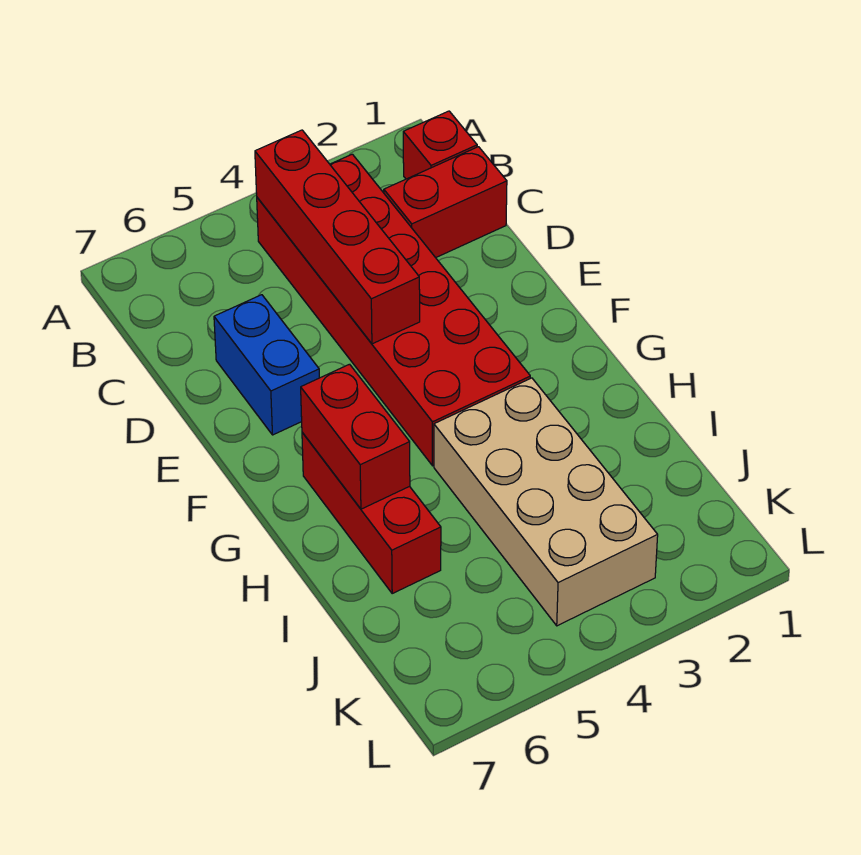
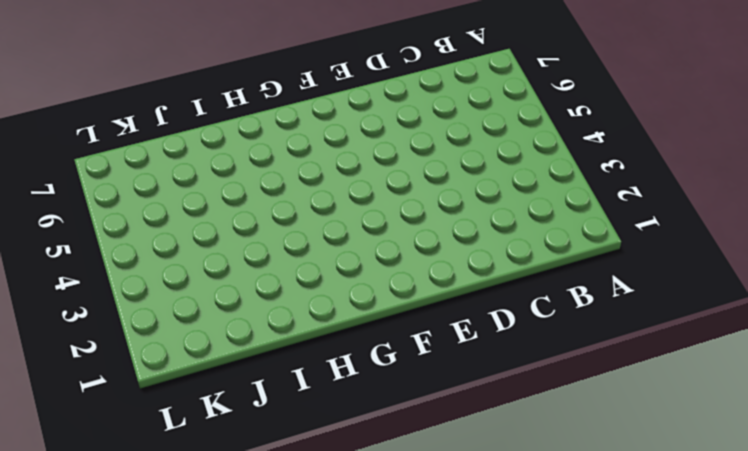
none -> red 1x1 brick [403,111,477,179]
none -> red 2x6 brick [257,154,530,466]

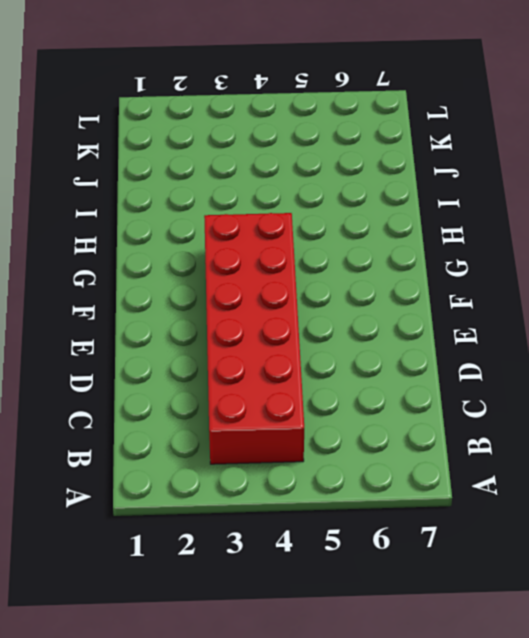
none -> red 1x1 brick [403,111,477,179]
none -> red 1x2 brick [384,147,507,258]

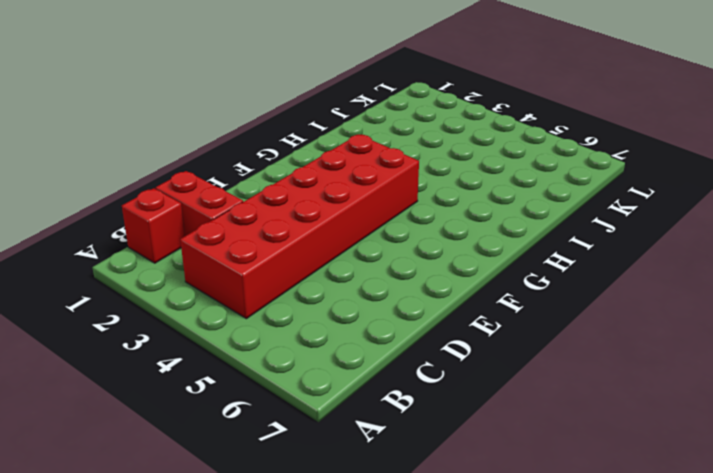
none -> blue 1x2 brick [214,295,319,435]
none -> red 1x3 brick [302,432,441,593]

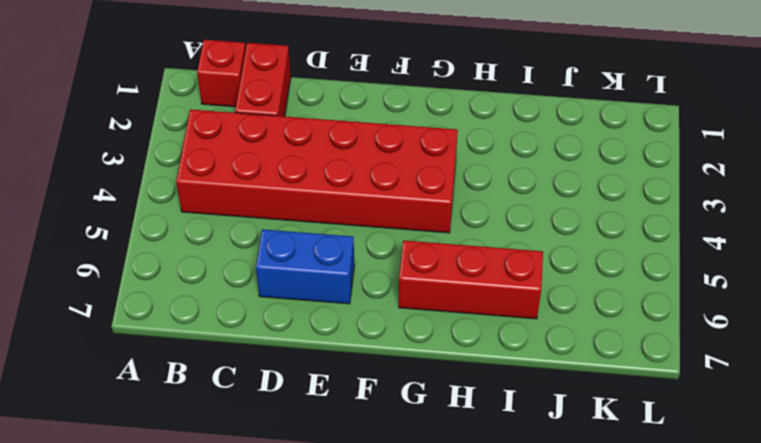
none -> tan 2x4 brick [434,378,658,626]
none -> red 1x4 brick [255,130,420,344]

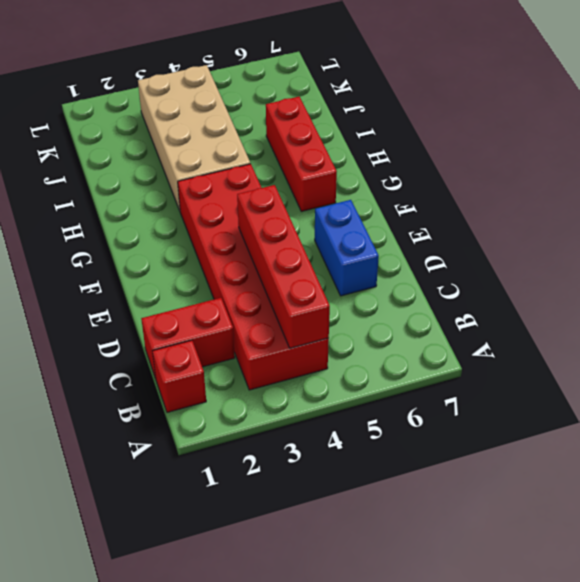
none -> red 1x2 brick [301,364,410,509]

